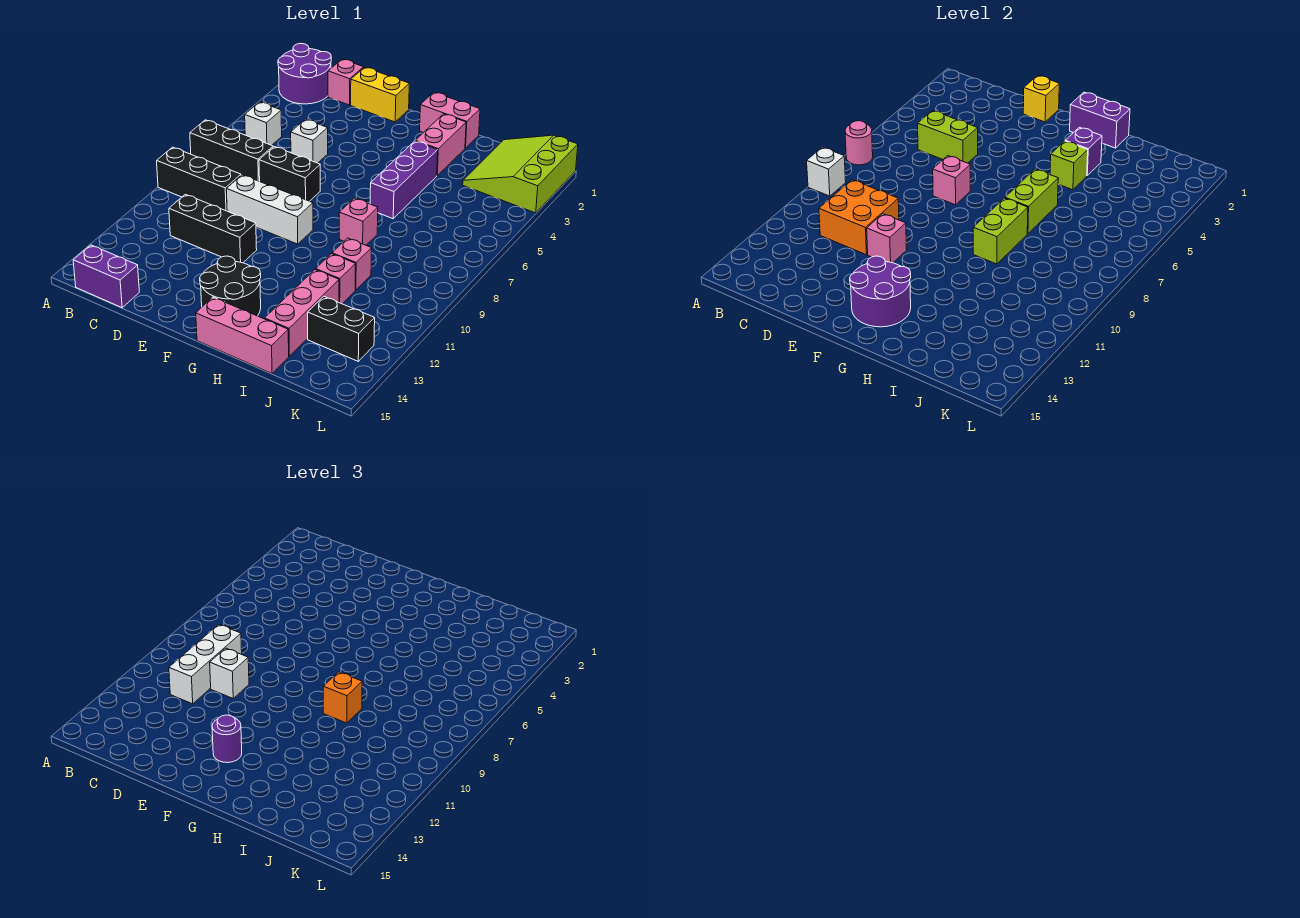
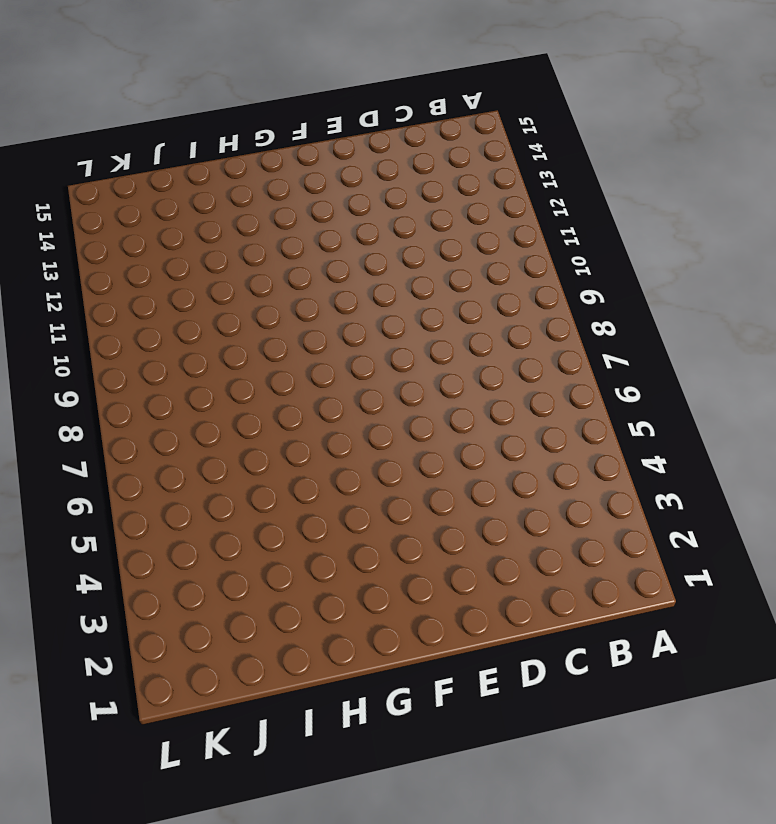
none -> purple 2x2 round brick [278,44,331,104]
none -> black 1x3 brick [190,120,273,181]
none -> black 1x3 brick [157,147,241,211]
none -> white 1x1 brick [245,102,282,145]

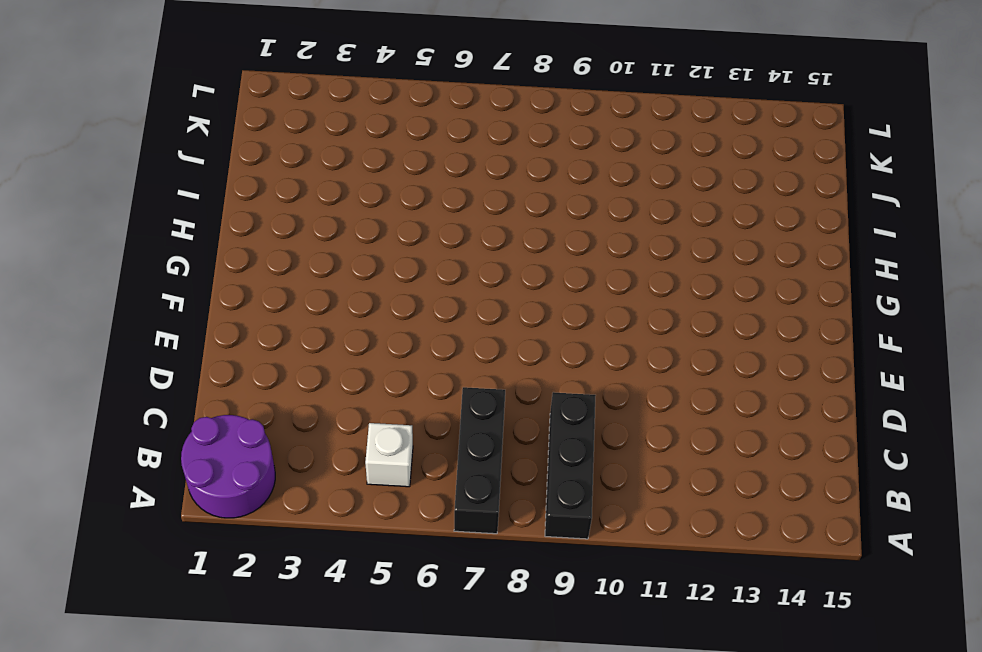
none -> purple 1x2 brick [73,245,139,308]
none -> pink 1x1 brick [328,59,364,105]
none -> black 1x3 brick [169,194,257,263]
none -> yellow 1x2 brick [351,67,409,122]

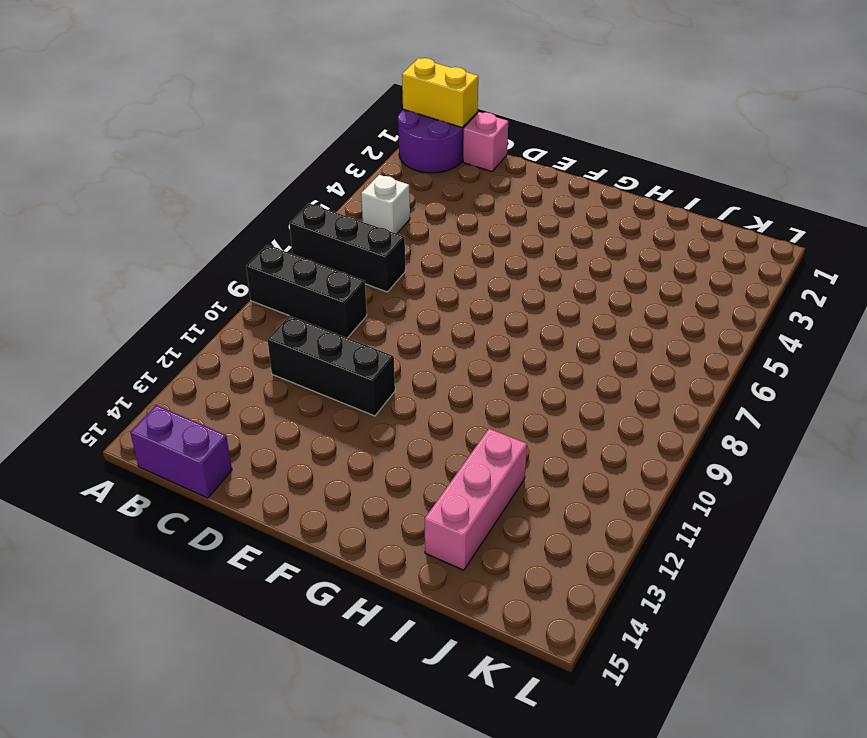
yellow 1x2 brick [402,58,478,127] -> yellow 1x2 brick moved to [351,67,409,122]
none -> white 1x1 brick [291,119,328,163]
none -> black 1x2 brick [259,147,320,201]
none -> white 1x3 brick [226,175,313,244]
none -> black 2x2 round brick [200,256,261,316]

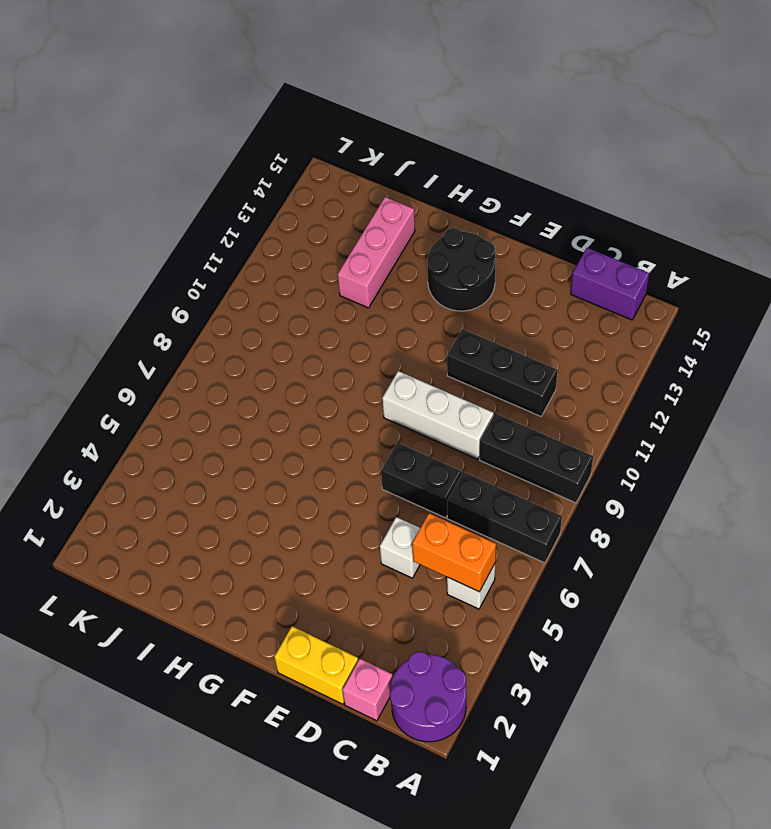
orange 1x2 brick [412,513,496,592] -> lime 1x2 brick [918,111,978,163]
none -> pink 1x2 brick [420,92,480,148]
none -> pink 1x3 brick [196,297,289,373]
none -> pink 1x2 brick [415,114,466,175]
none -> purple 1x3 brick [370,141,438,219]

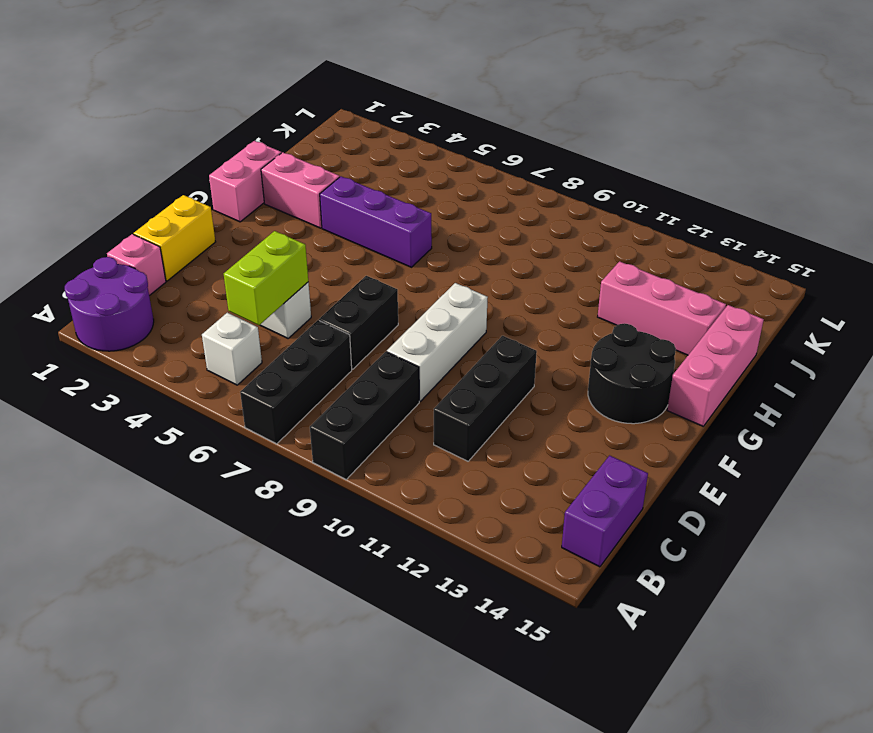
none -> pink 1x1 brick [339,198,378,245]
none -> pink 1x1 brick [332,238,372,290]
none -> pink 1x1 brick [316,254,355,304]
none -> lime 3x3 slope [463,135,578,213]

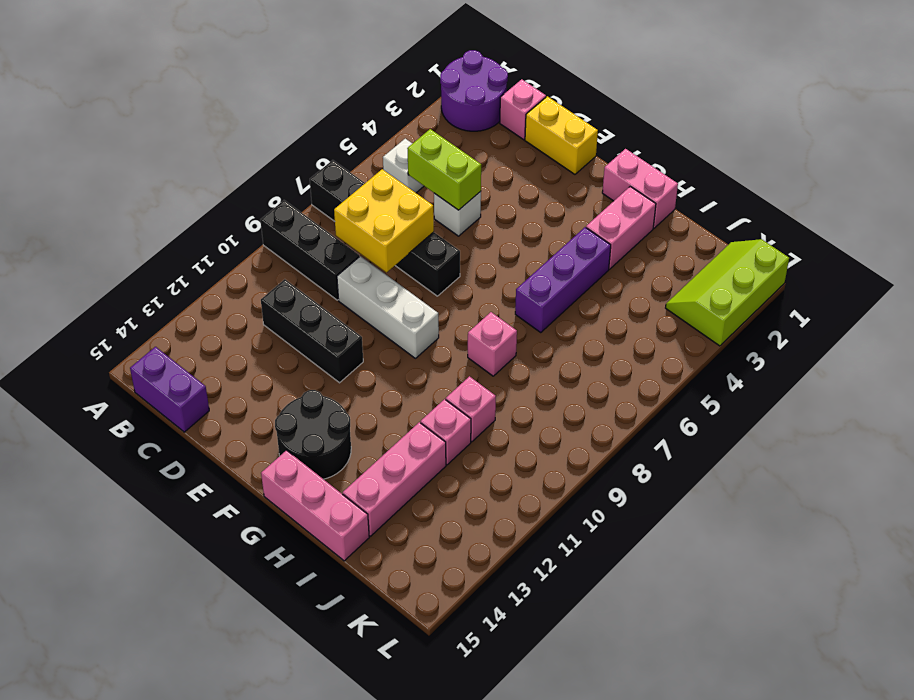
yellow 2x2 brick [334,169,434,272] -> none
lime 2x3 slope [666,239,789,346] -> lime 3x3 slope [463,135,578,213]
none -> black 1x2 brick [308,296,375,361]
none -> pink 1x1 round brick [845,121,873,165]
none -> white 1x1 brick [807,147,846,196]
none -> orange 2x2 brick [819,180,899,255]

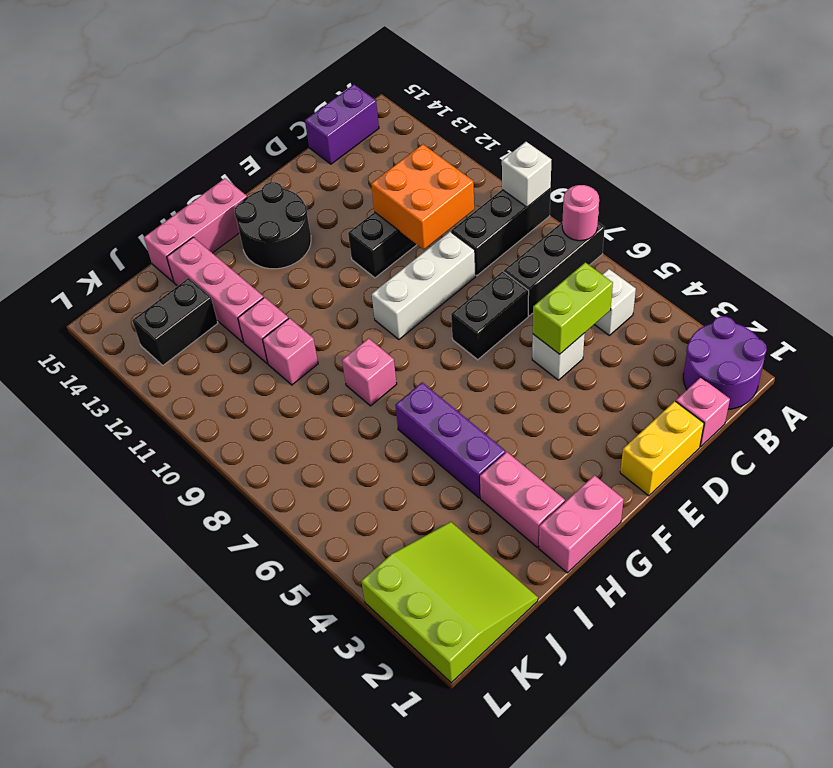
none -> yellow 1x1 brick [1023,76,1059,122]
none -> pink 1x1 brick [933,156,970,205]
none -> pink 1x1 brick [867,214,907,263]
none -> purple 2x2 round brick [850,256,911,327]

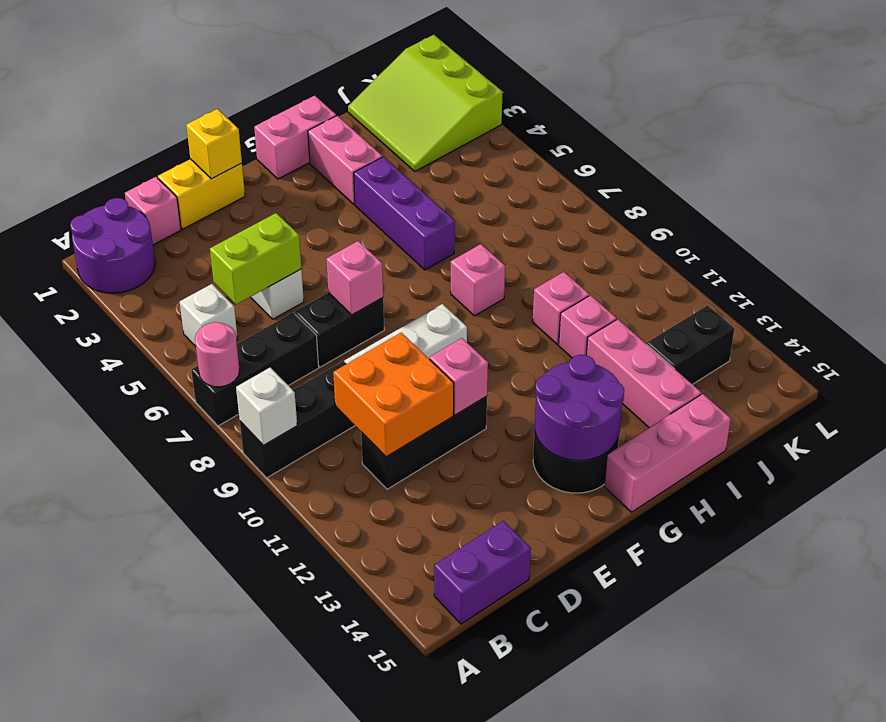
none -> purple 1x2 brick [1070,92,1130,148]
none -> purple 1x1 brick [1065,127,1102,175]
none -> lime 1x1 brick [1050,141,1088,190]
none -> lime 1x2 brick [1005,169,1058,234]

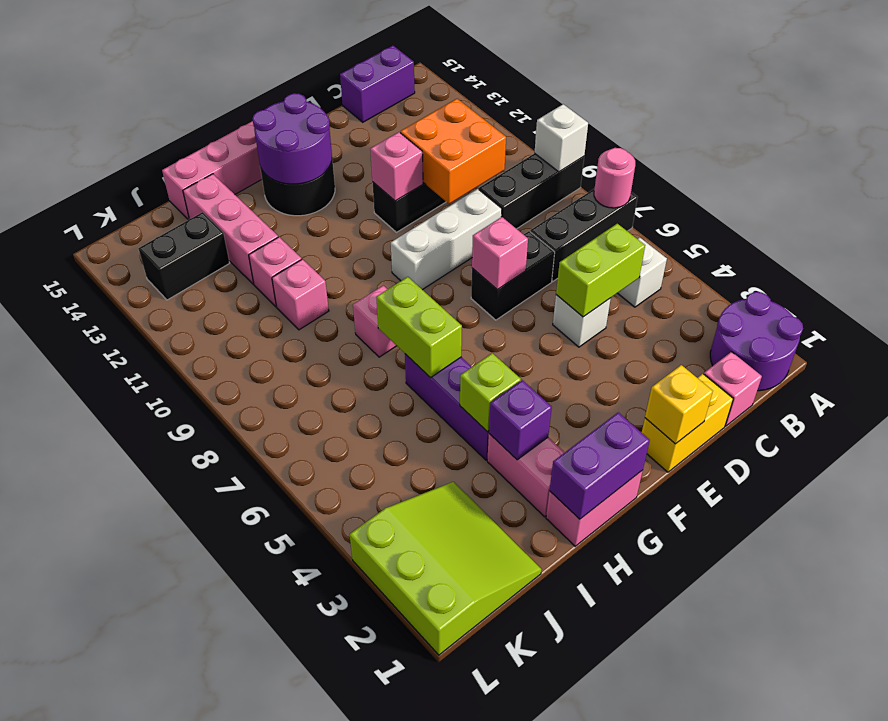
none -> lime 1x2 brick [973,198,1028,264]
none -> white 1x3 brick [169,625,242,704]
none -> white 1x1 brick [210,648,249,698]
none -> purple 1x1 round brick [212,715,242,763]

